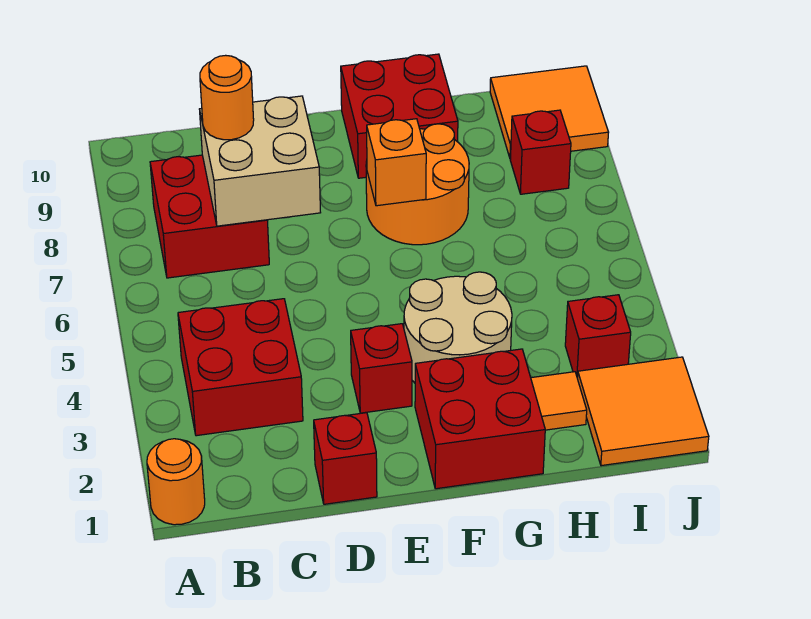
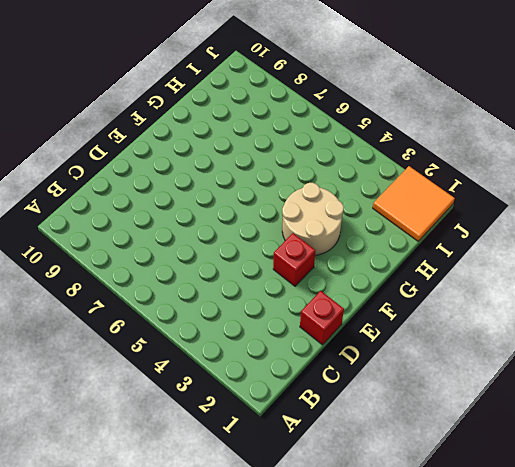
none -> orange 1x1 round brick [147,439,205,525]
none -> red 2x2 brick [178,299,303,436]
none -> red 2x2 brick [150,155,269,278]

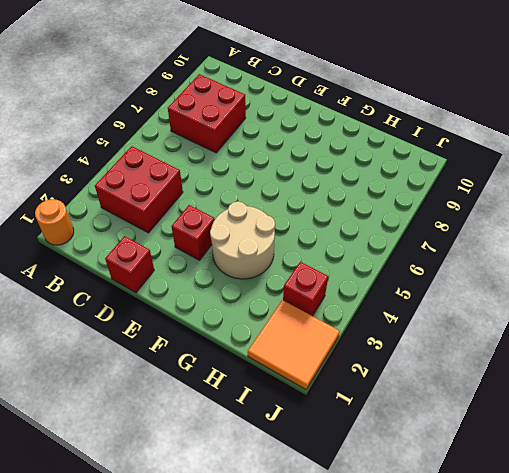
none -> red 2x2 brick [415,349,545,489]
none -> orange 2x2 round brick [366,124,469,245]
none -> red 2x2 brick [341,54,458,178]

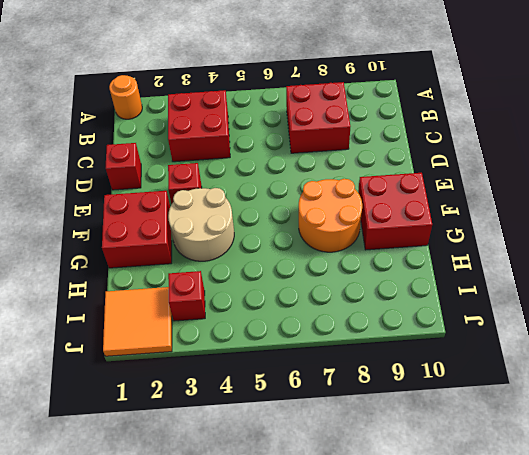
none -> orange 1x1 tile [531,372,587,430]
none -> red 1x1 brick [510,110,571,194]
none -> orange 2x2 tile [490,66,609,159]

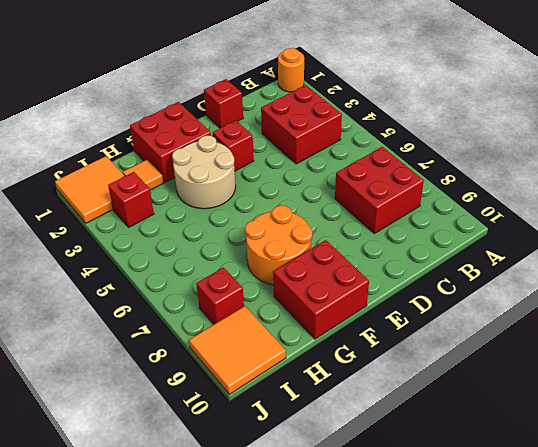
none -> tan 2x2 brick [200,96,321,226]
none -> orange 1x1 brick [367,119,426,206]
none -> orange 1x1 round brick [200,55,254,140]

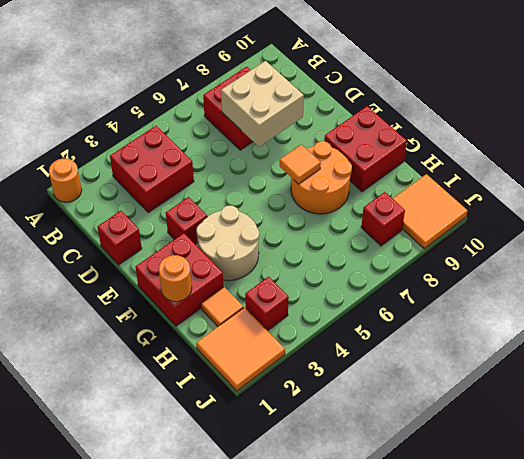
orange 1x1 tile [280,145,321,184] -> orange 1x1 brick [367,119,426,206]
orange 1x1 round brick [159,255,192,302] -> orange 1x1 round brick moved to [200,55,254,140]

